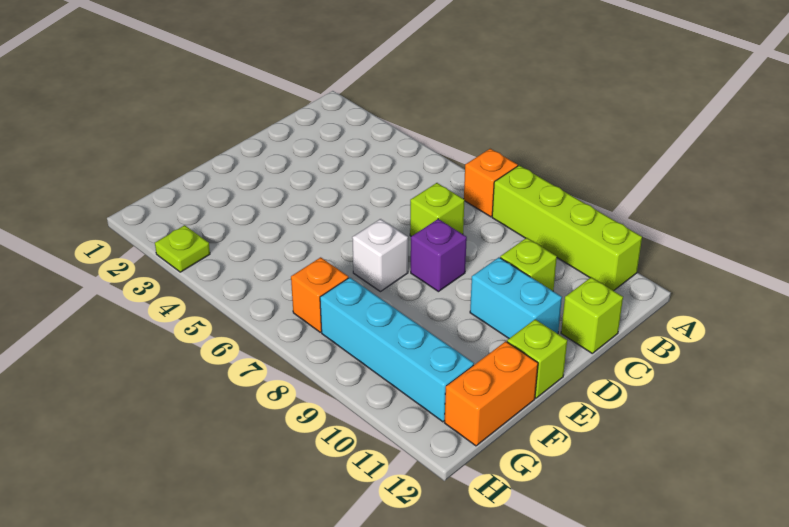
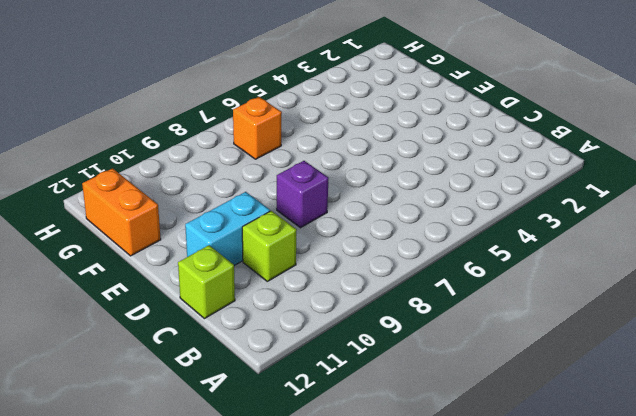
none -> orange 1x1 brick [464,149,518,217]
none -> lime 1x4 brick [492,165,642,291]
none -> lime 1x1 brick [410,183,465,236]

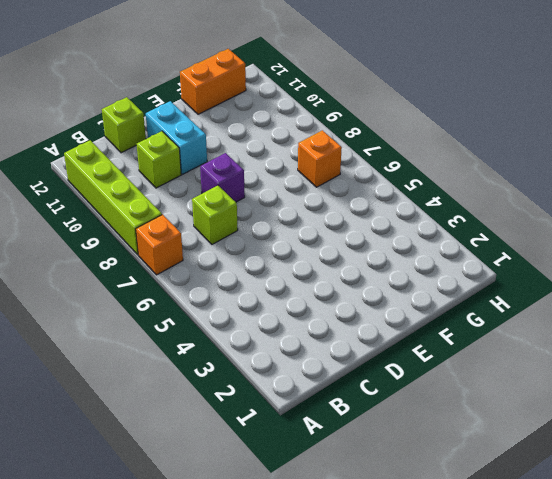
none -> white 1x1 brick [352,219,408,292]
none -> lime 1x1 brick [507,319,567,398]
none -> cyan 1x4 brick [320,277,474,422]

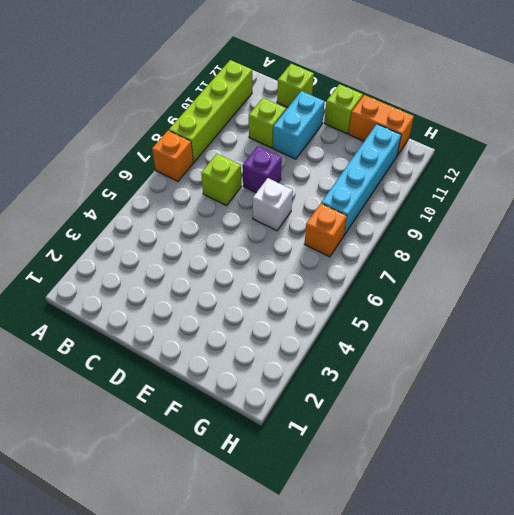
none -> lime 1x1 plate [155,225,210,272]

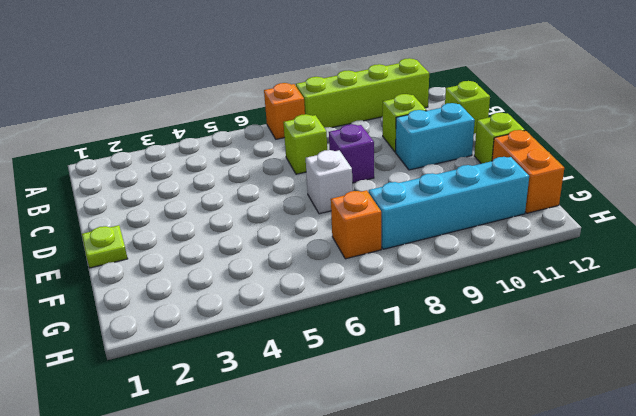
lime 1x1 plate [82,225,128,268] -> lime 1x1 plate moved to [155,225,210,272]

